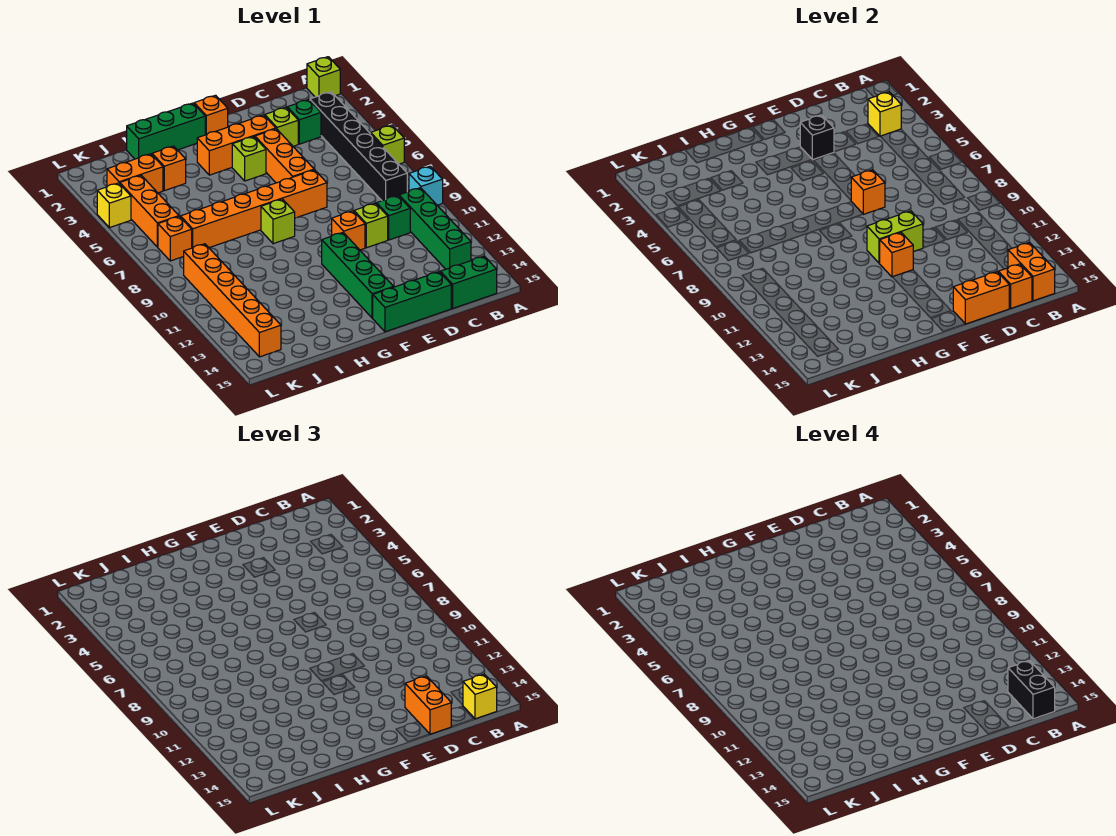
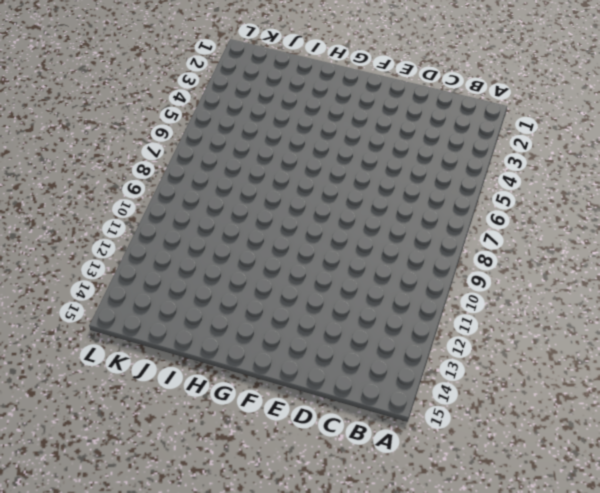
none -> lime 1x1 brick [307,57,340,97]
none -> lime 1x1 brick [371,125,404,164]
none -> cyan 1x1 brick [409,166,443,205]
none -> black 1x6 brick [310,92,407,201]

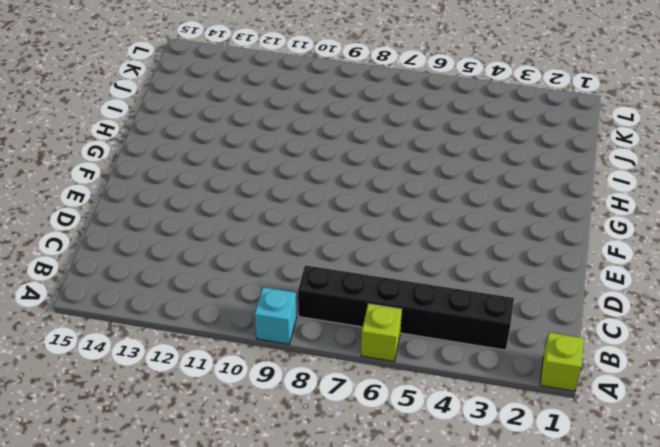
none -> green 1x4 brick [399,188,471,269]
none -> green 1x2 brick [440,256,497,308]
none -> green 1x1 brick [287,99,321,144]
none -> green 1x1 brick [377,196,410,240]

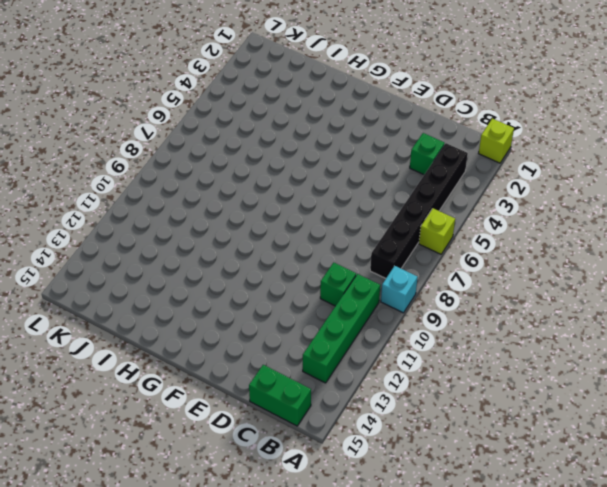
none -> lime 1x1 brick [265,107,298,146]
none -> lime 1x1 brick [354,203,388,248]
none -> green 1x3 brick [373,272,451,332]
none -> orange 1x3 brick [197,115,276,175]

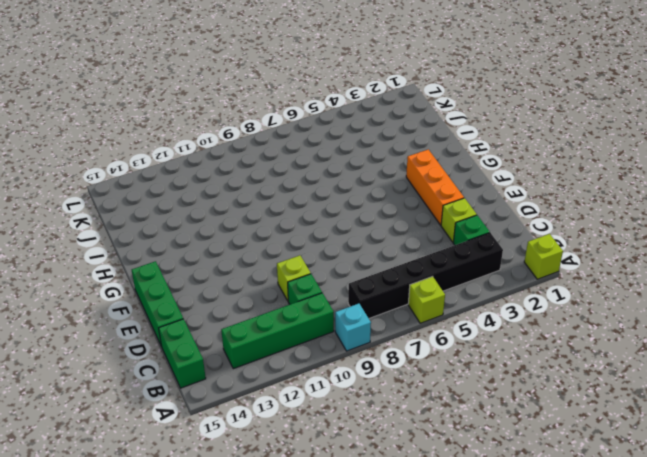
none -> orange 1x3 brick [255,129,314,183]
none -> orange 1x6 brick [181,170,327,248]
none -> orange 1x1 brick [332,211,365,250]
none -> orange 1x1 brick [194,95,228,135]

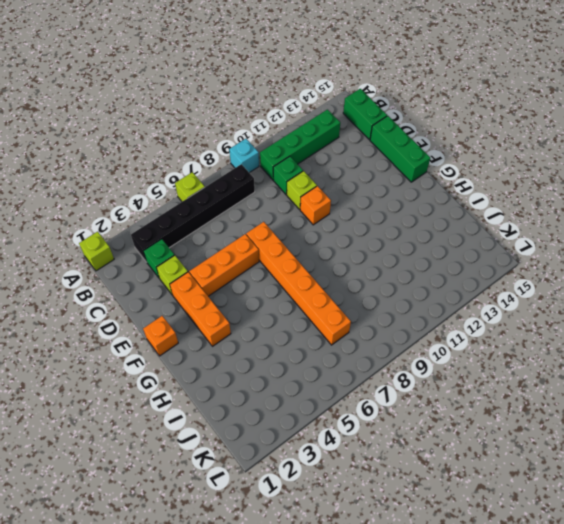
none -> lime 1x1 brick [232,137,266,181]
none -> green 1x4 brick [322,233,393,318]
none -> green 1x3 brick [127,103,205,159]
none -> lime 1x1 brick [261,199,295,244]

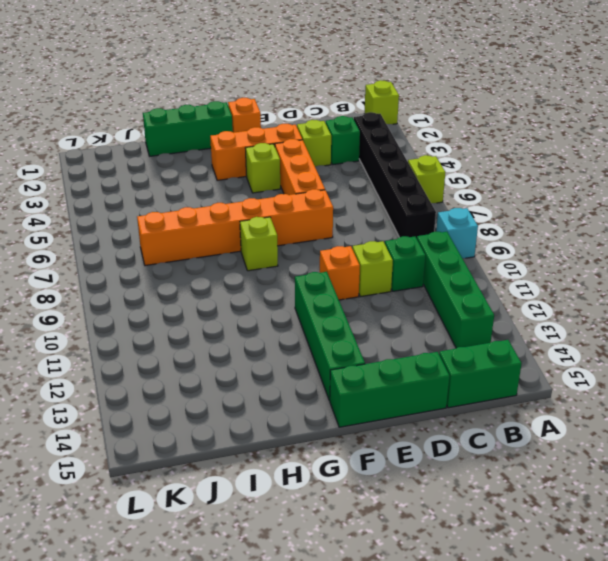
none -> orange 1x1 brick [152,146,186,191]
none -> orange 1x2 brick [107,154,163,193]
none -> orange 1x3 brick [120,175,179,247]
none -> orange 1x1 brick [158,216,192,261]

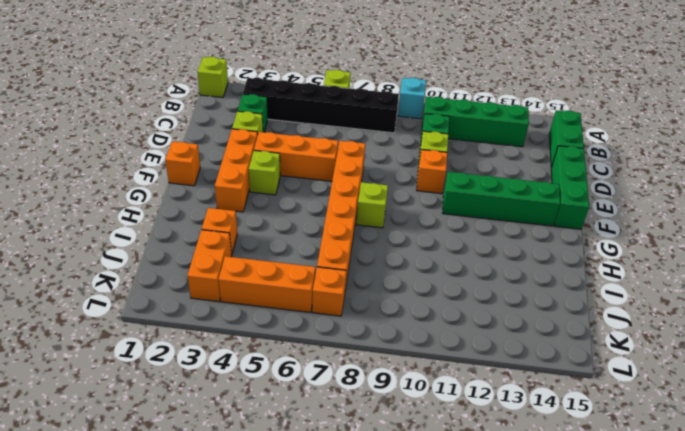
none -> green 1x3 brick [127,103,205,159]
none -> orange 1x6 brick [184,244,281,357]
none -> yellow 1x1 brick [97,183,131,228]
none -> yellow 1x1 brick [868,92,901,136]

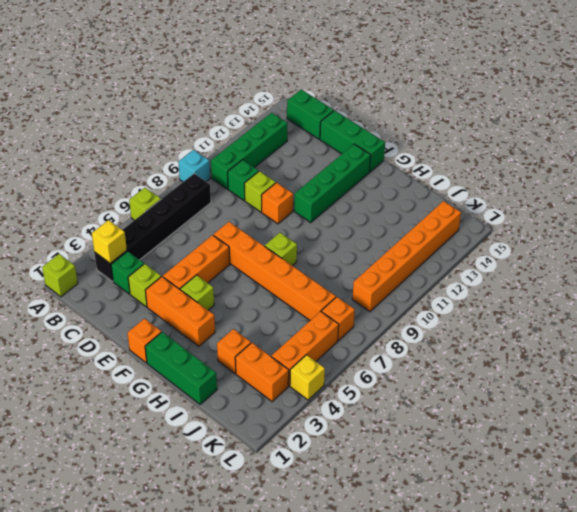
none -> orange 1x2 brick [1008,242,1055,301]
none -> orange 1x1 brick [998,264,1032,308]
none -> orange 1x2 brick [953,272,1009,324]
none -> black 1x1 brick [800,115,834,160]

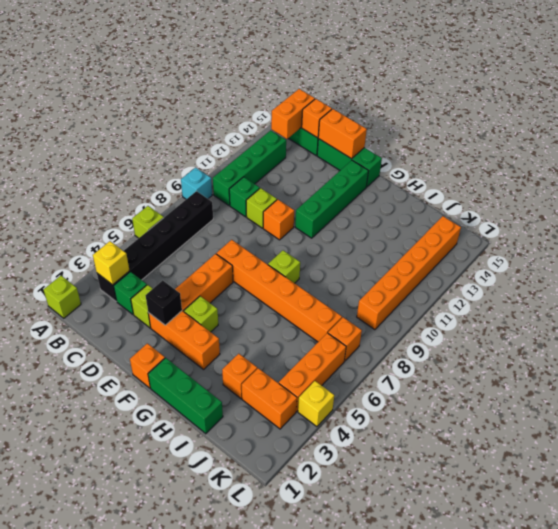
none -> orange 1x1 brick [851,170,885,214]
none -> lime 1x2 brick [867,211,923,263]
none -> orange 1x1 brick [880,233,913,277]
none -> yellow 1x1 brick [463,674,497,719]

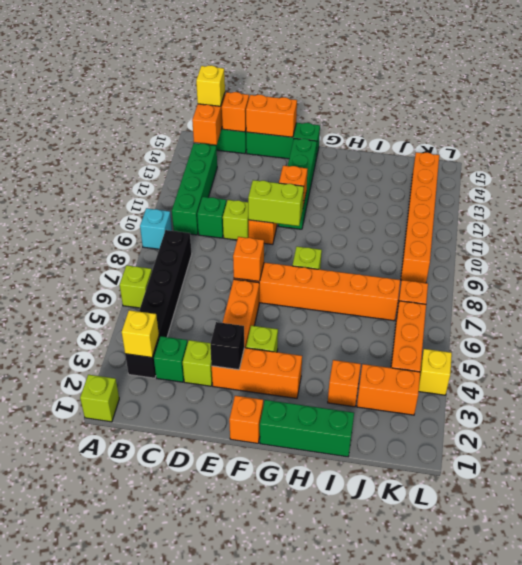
none -> orange 1x2 brick [405,676,451,734]
none -> black 1x2 brick [1008,660,1055,719]

